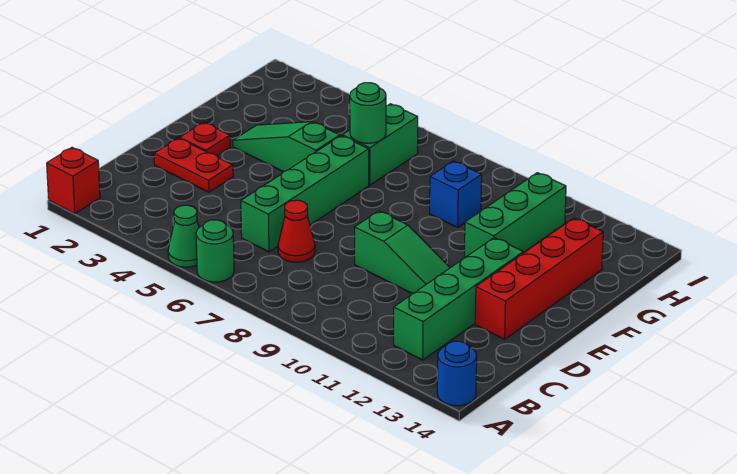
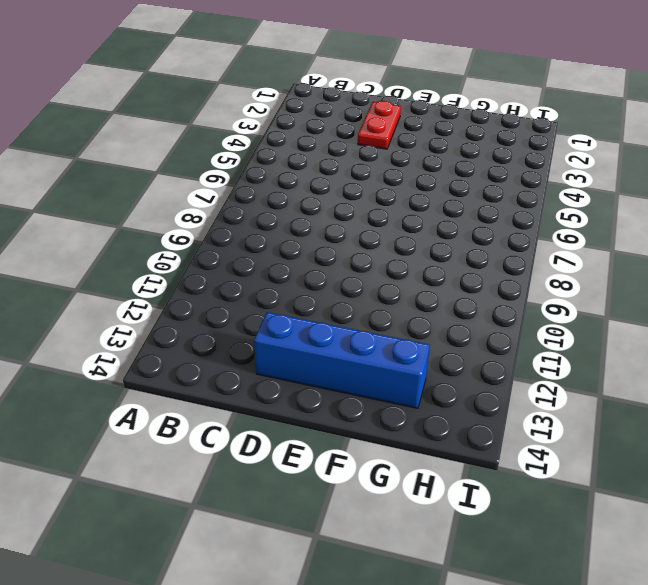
blue 1x4 brick [254,312,430,408] -> red 1x4 brick [475,218,603,339]
none -> red 1x1 brick [47,148,100,214]
none -> green 1x1 cone [168,205,199,267]
none -> green 1x1 round brick [196,220,234,282]

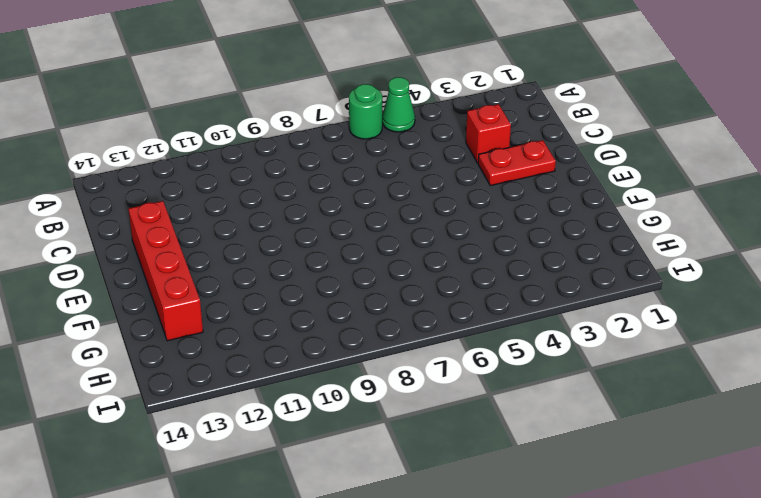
red 1x1 brick [466,104,511,163] -> red 1x1 brick moved to [47,148,100,214]
none -> blue 1x1 round brick [437,341,477,406]
none -> green 1x4 brick [394,238,523,360]
none -> green 1x4 brick [241,136,369,252]

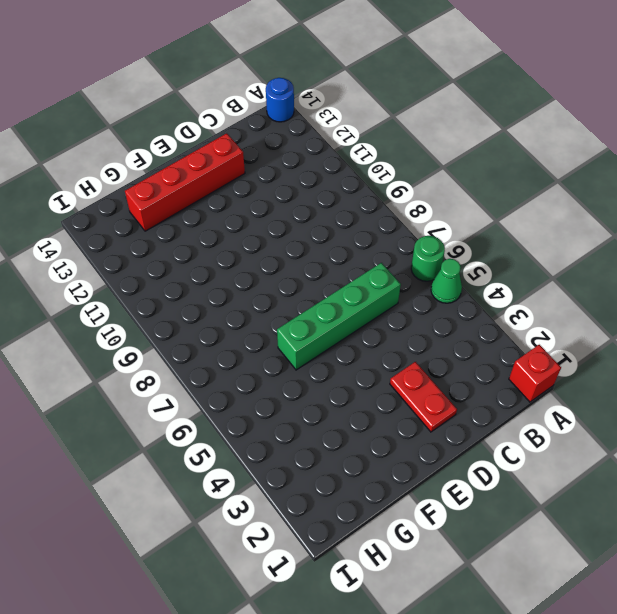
none -> green 1x4 brick [394,238,523,360]
none -> red 1x1 cone [278,200,315,262]
none -> green 1x3 slope [355,211,450,294]

